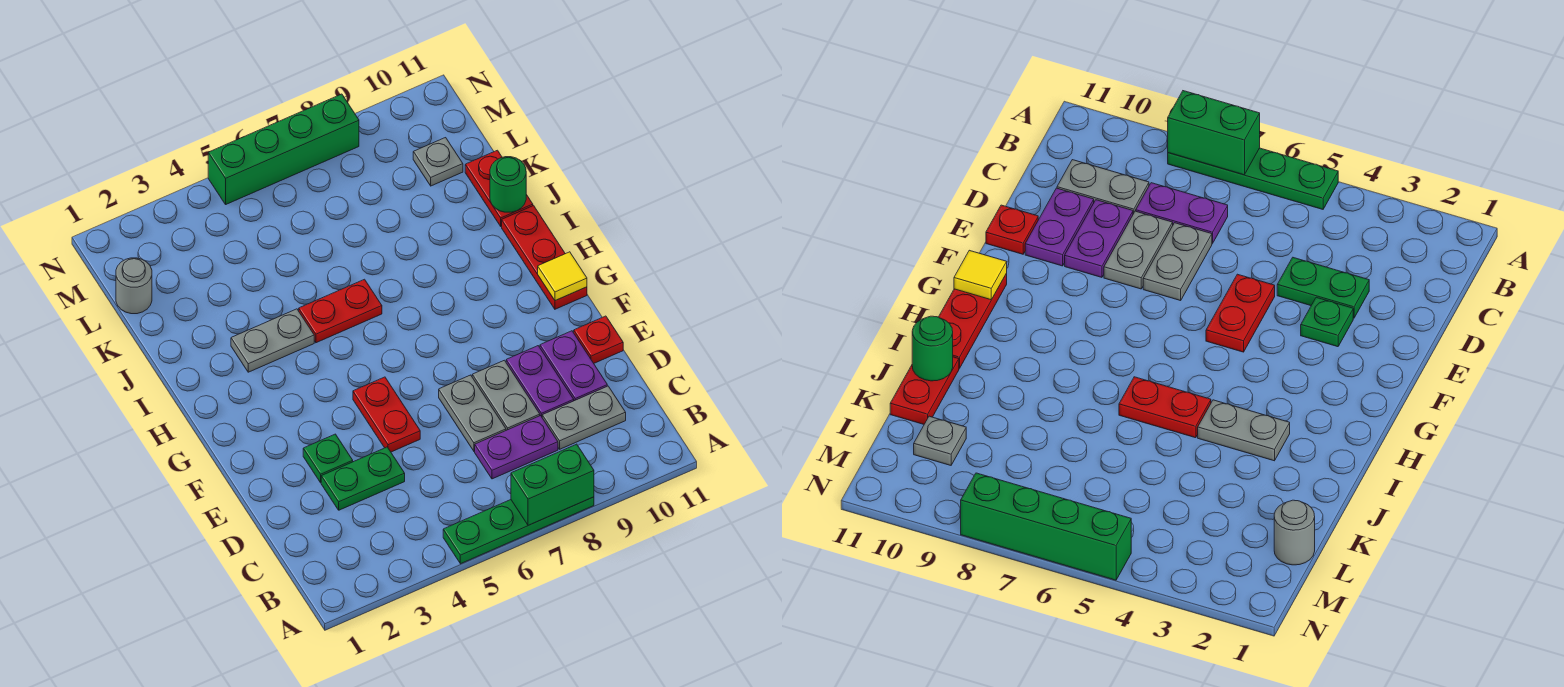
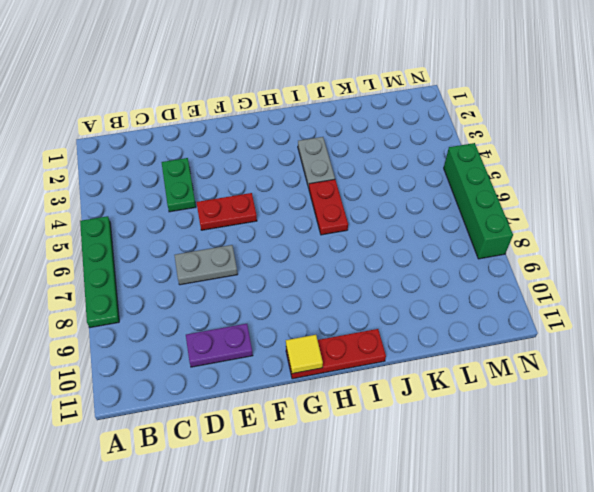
none -> purple 1x2 plate [475,416,558,479]
none -> grey 1x2 plate [542,386,626,449]
none -> grey 1x2 plate [472,360,540,430]

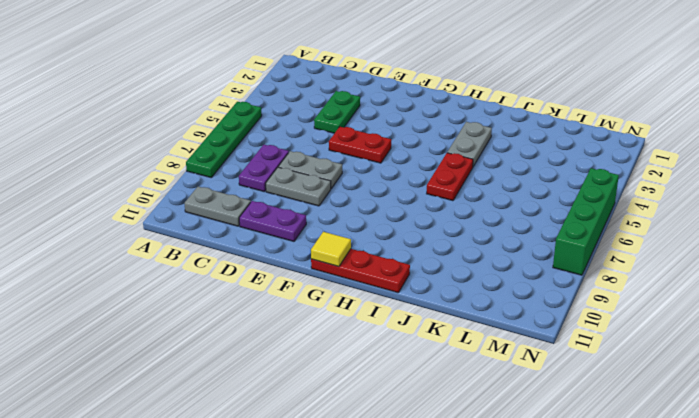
grey 1x2 plate [185,187,251,226] -> grey 1x2 plate turned to [542,386,626,449]
none -> purple 1x2 plate [506,346,574,417]
none -> green 1x1 plate [303,434,353,483]
none -> red 1x1 plate [574,316,623,363]

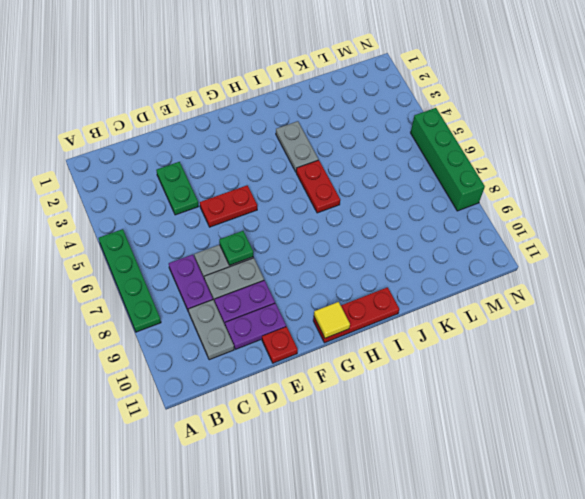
green 1x1 plate [219,231,253,265] -> green 1x1 plate moved to [303,434,353,483]
none -> red 1x2 plate [465,150,533,226]
none -> grey 1x1 round brick [116,258,152,314]
none -> grey 1x1 plate [413,138,463,186]

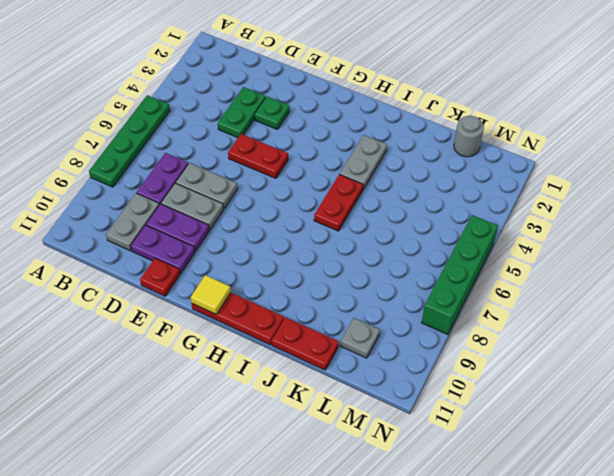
none -> green 1x2 brick [511,444,594,525]
none -> green 1x1 round brick [490,157,526,212]

